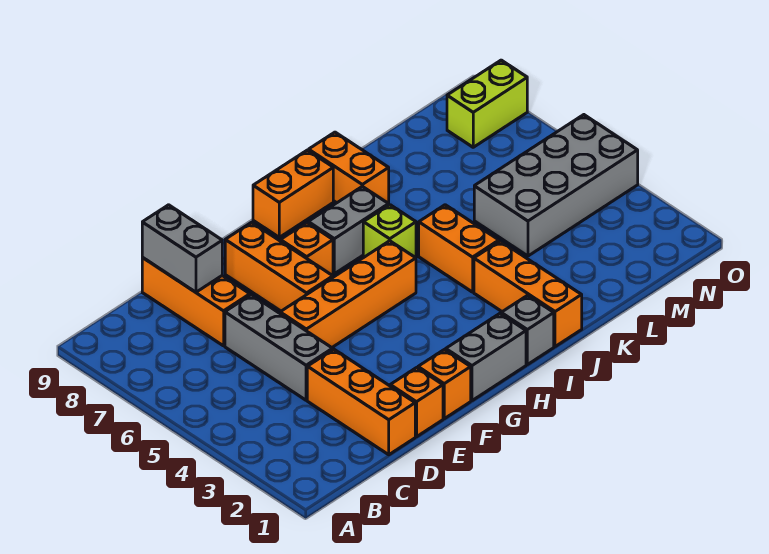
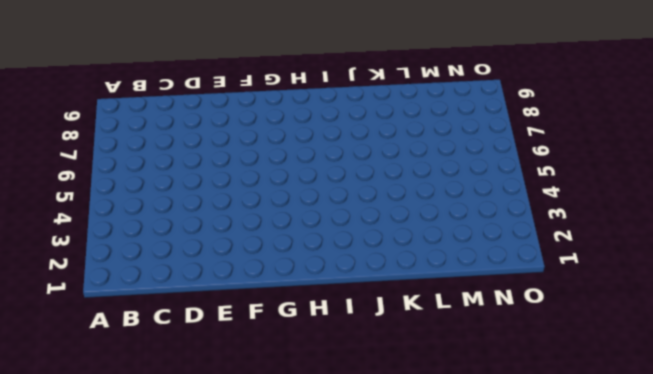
none -> orange 1x3 brick [307,349,415,455]
none -> grey 1x3 brick [225,295,333,400]
none -> orange 1x3 brick [142,258,250,346]

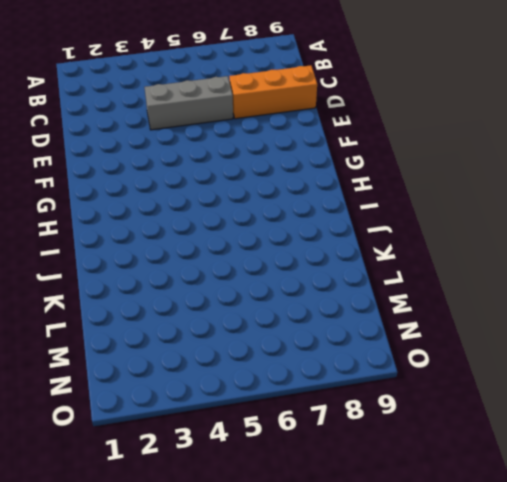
none -> orange 1x3 brick [307,349,415,455]
none -> orange 1x1 brick [390,368,443,437]
none -> orange 1x4 brick [280,241,416,348]

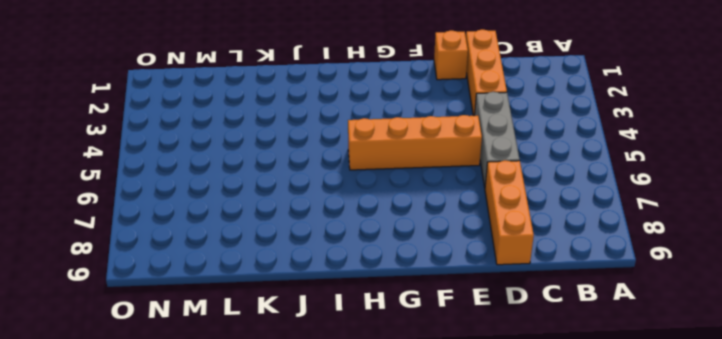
none -> orange 1x1 brick [418,350,471,419]
none -> orange 1x3 brick [225,222,333,311]
none -> grey 1x2 brick [446,314,526,401]

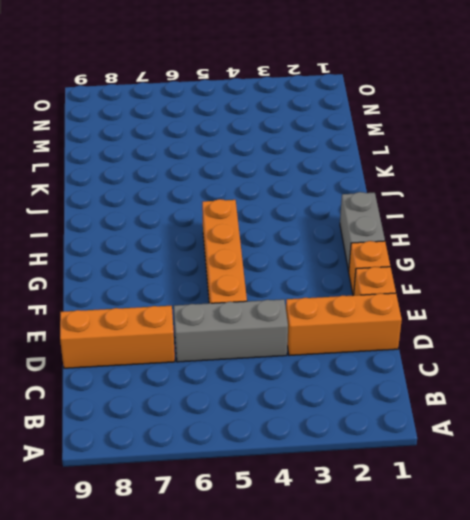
none -> orange 1x3 brick [225,222,333,311]
none -> orange 1x1 brick [280,223,333,275]
none -> grey 1x2 brick [308,186,389,274]

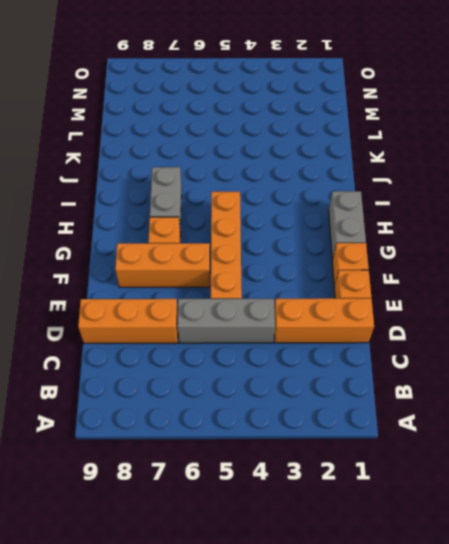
none -> orange 1x2 brick [253,150,333,237]
none -> grey 1x1 brick [501,295,554,365]
none -> lime 1x1 brick [363,205,416,257]

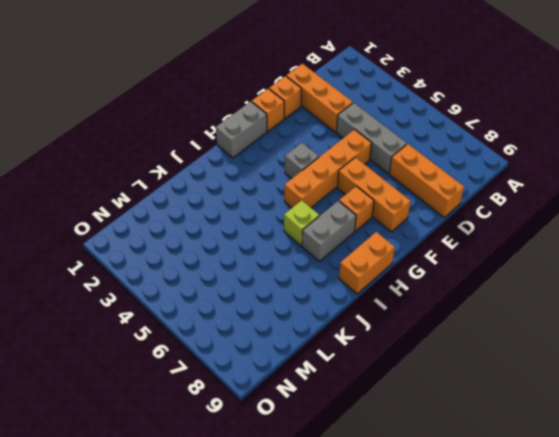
grey 1x1 brick [285,143,319,179] -> grey 1x1 brick moved to [501,295,554,365]
none -> orange 1x3 brick [474,241,582,347]
none -> orange 1x2 brick [419,205,499,292]
none -> orange 1x2 brick [309,132,389,203]

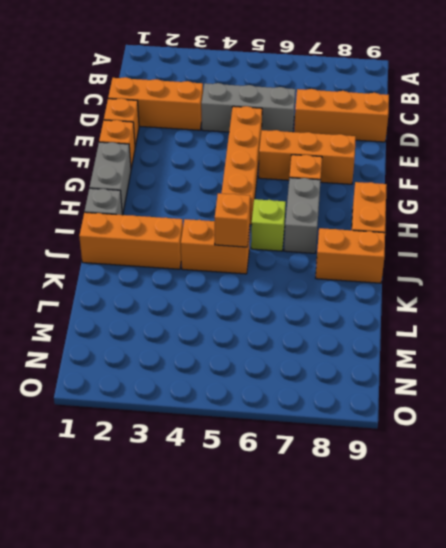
orange 1x1 brick [215,193,250,247] -> none
none -> grey 2x4 brick [474,115,638,256]
none -> lime 1x2 brick [447,60,527,147]
none -> grey 1x2 brick [142,205,222,292]

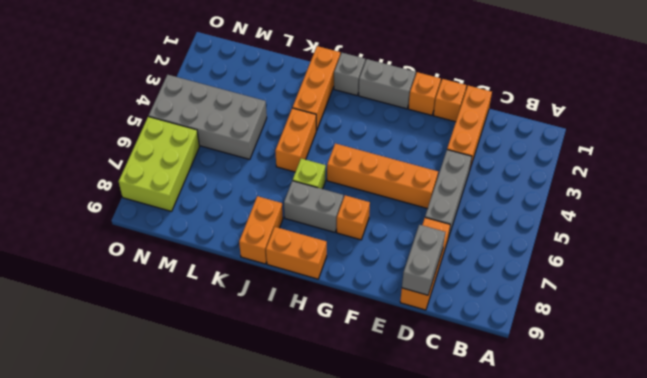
lime 2x3 brick [119,116,200,211] -> lime 1x2 brick [447,60,527,147]
none -> orange 1x3 brick [225,222,333,311]

